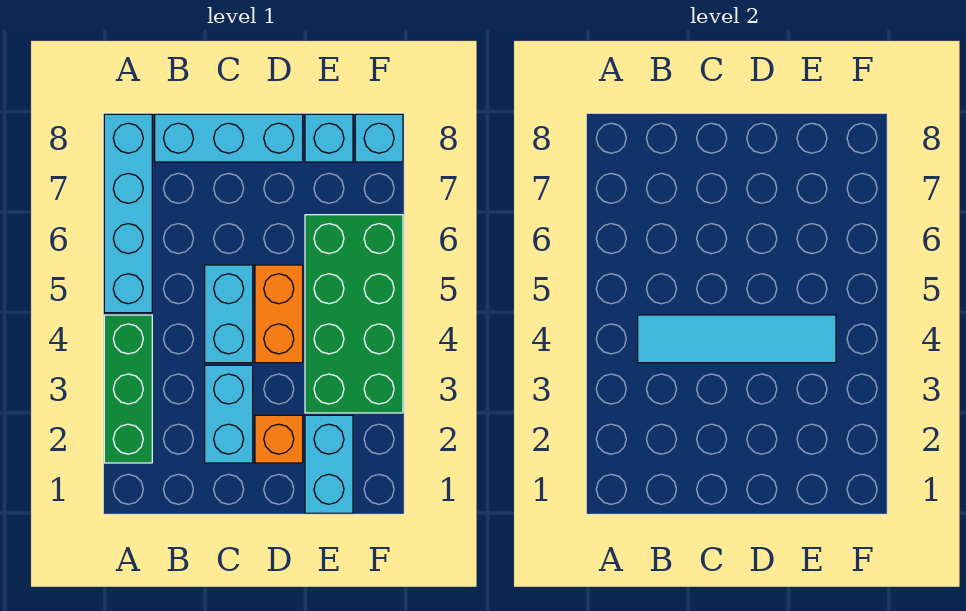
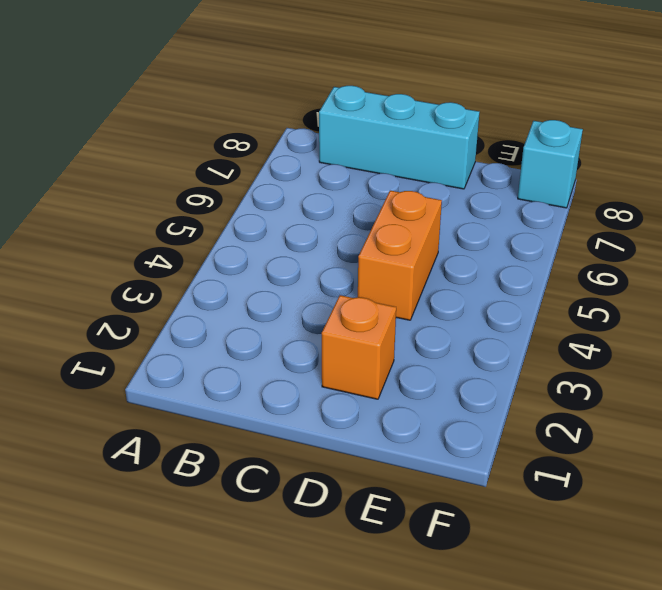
none -> green 1x3 brick [104,315,152,463]
none -> cyan 1x4 brick [104,114,152,313]
none -> cyan 1x2 brick [205,365,253,463]

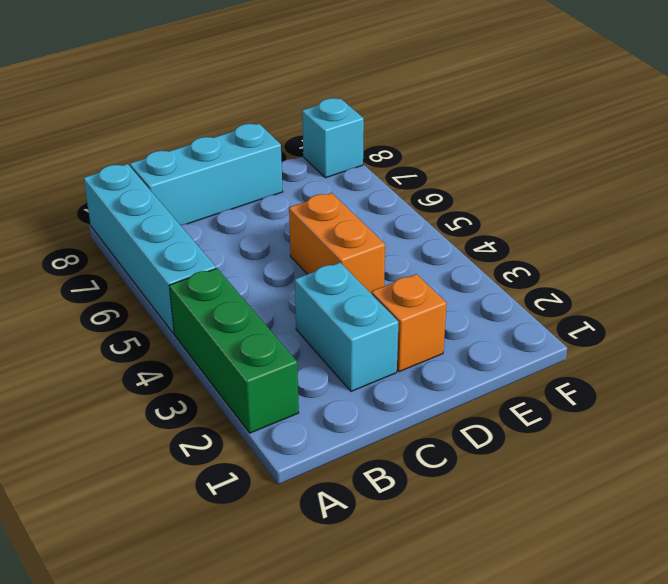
none -> cyan 1x2 brick [205,265,253,363]
none -> cyan 1x2 brick [305,415,353,513]
none -> green 2x4 brick [305,215,403,413]

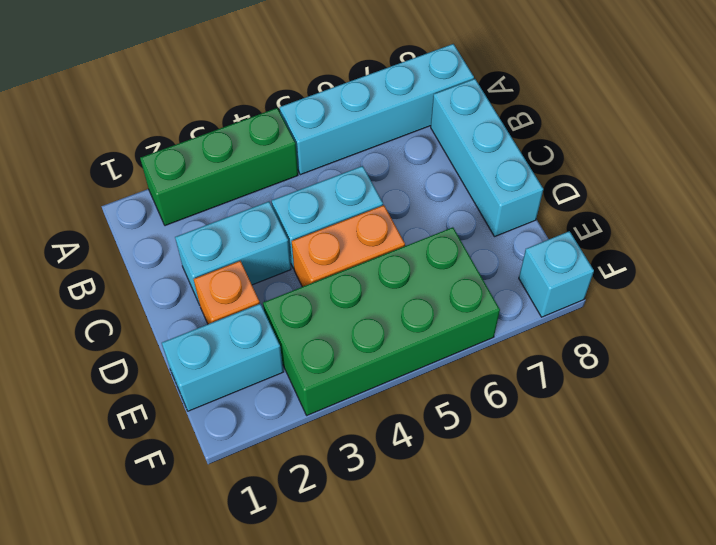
none -> cyan 1x1 brick [305,114,353,162]
none -> cyan 1x4 tile [638,315,836,363]

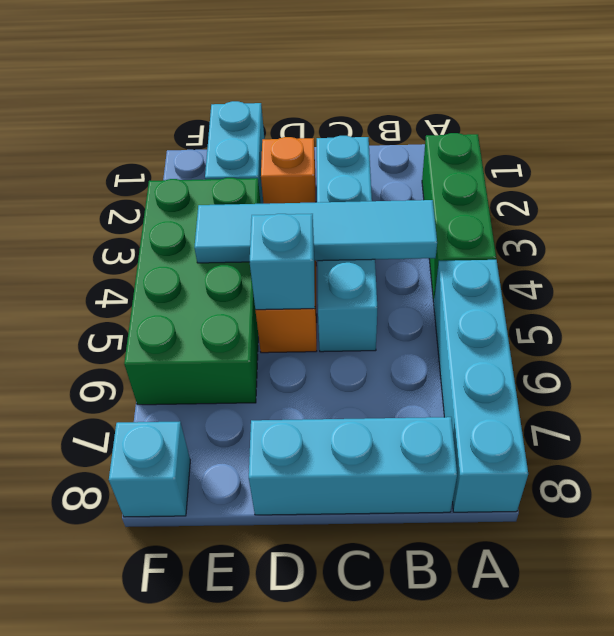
cyan 1x1 brick [250,214,315,310] -> cyan 1x1 brick moved to [305,114,353,162]

